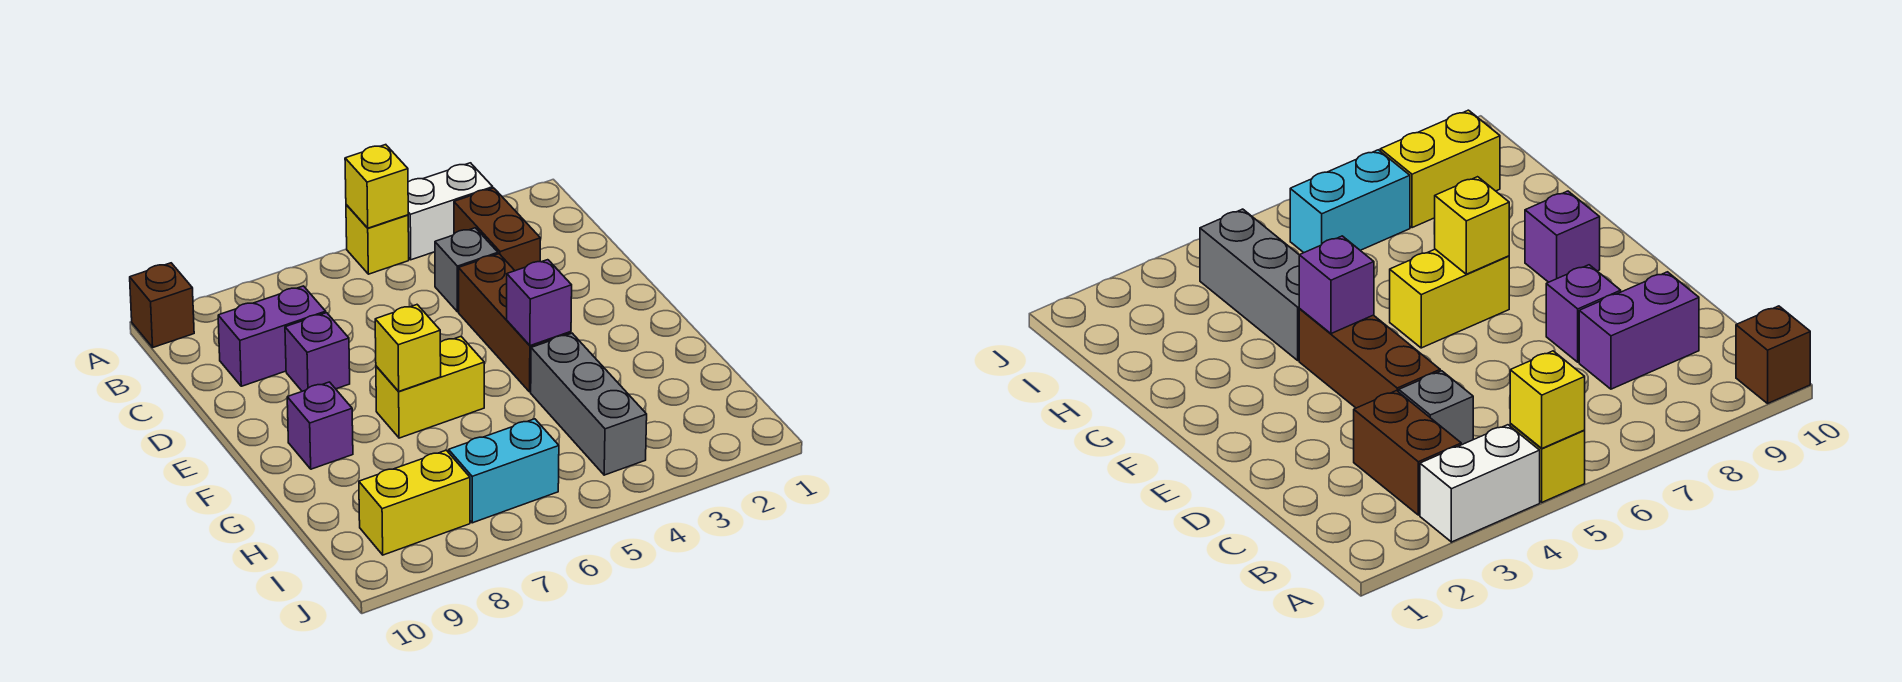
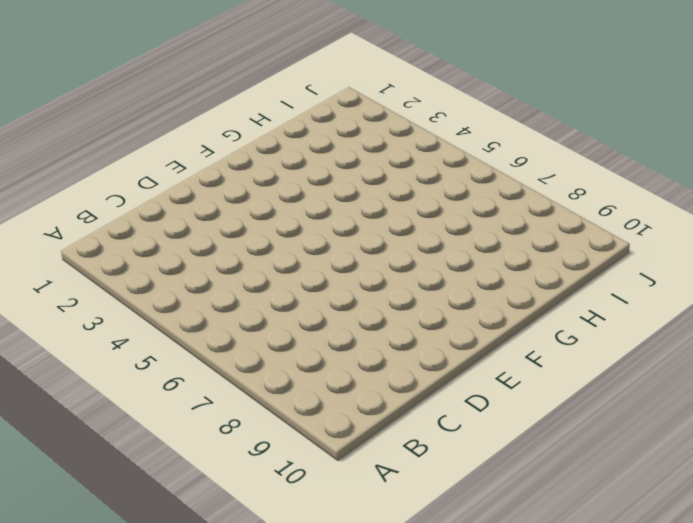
none -> white 1x2 brick [408,163,493,260]
none -> yellow 1x1 brick [346,205,409,274]
none -> brown 1x1 brick [130,263,194,347]

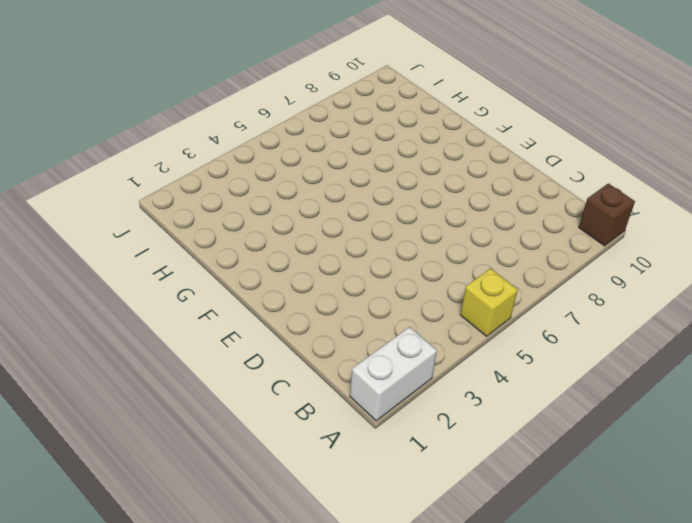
white 1x2 brick [350,327,437,421] -> white 1x2 brick moved to [408,163,493,260]
none -> brown 1x2 brick [454,188,540,271]
none -> grey 1x1 brick [435,228,498,312]
none -> purple 1x2 brick [218,286,326,386]

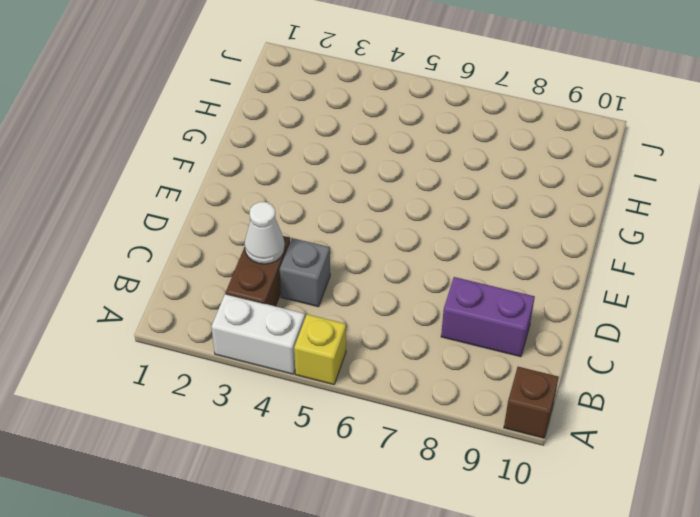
white 1x1 cone [244,202,285,264] -> none
none -> brown 1x3 brick [459,254,571,392]
none -> purple 1x1 brick [285,313,350,391]
none -> yellow 1x2 brick [376,337,484,438]

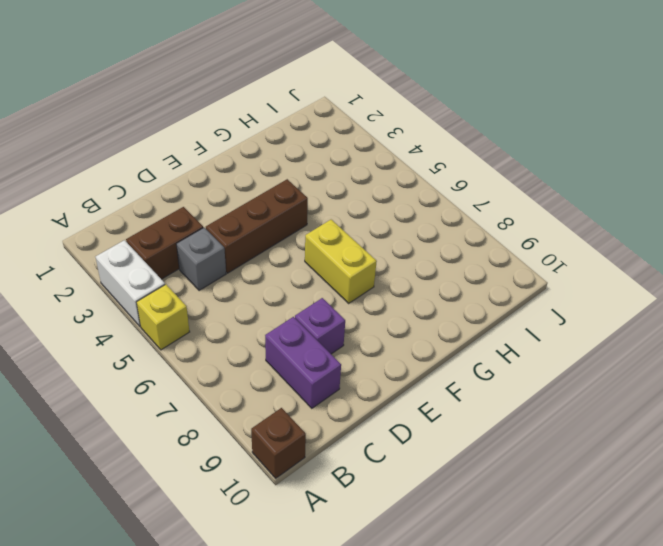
none -> purple 1x1 brick [287,382,353,469]
none -> grey 1x3 brick [531,333,647,475]
none -> cyan 1x2 brick [449,419,559,523]

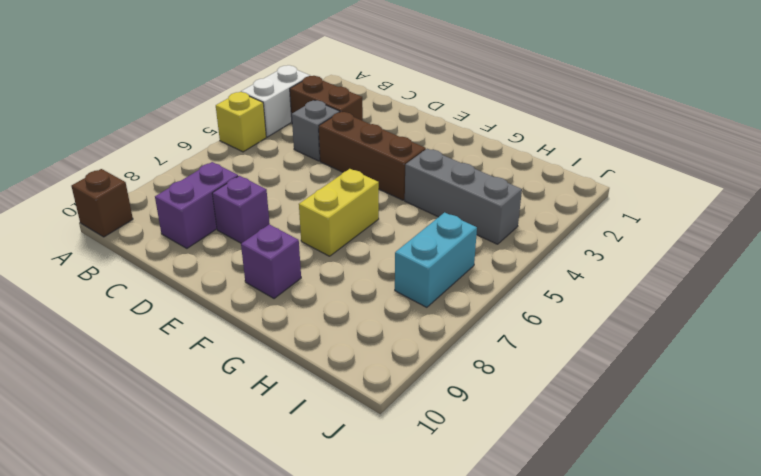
none -> yellow 1x2 brick [359,450,470,555]
none -> yellow 1x1 brick [345,145,408,228]
none -> purple 1x1 brick [507,260,572,346]

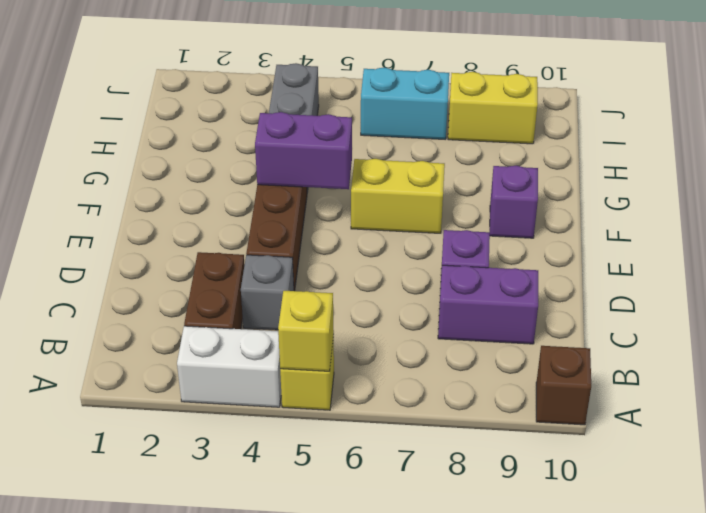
purple 1x2 brick [255,112,352,189] -> purple 1x1 brick [507,260,572,346]
none -> yellow 1x1 brick [375,305,441,391]

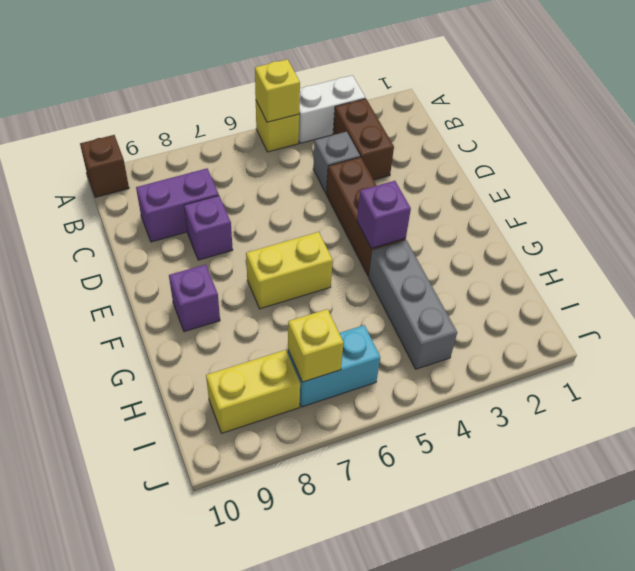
yellow 1x1 brick [288,309,344,382] -> yellow 1x1 brick moved to [375,305,441,391]

